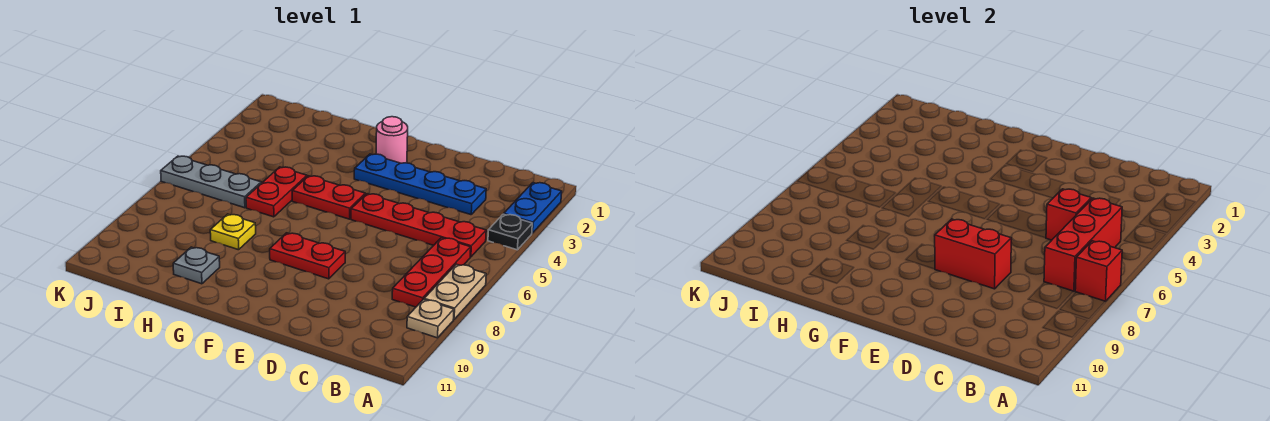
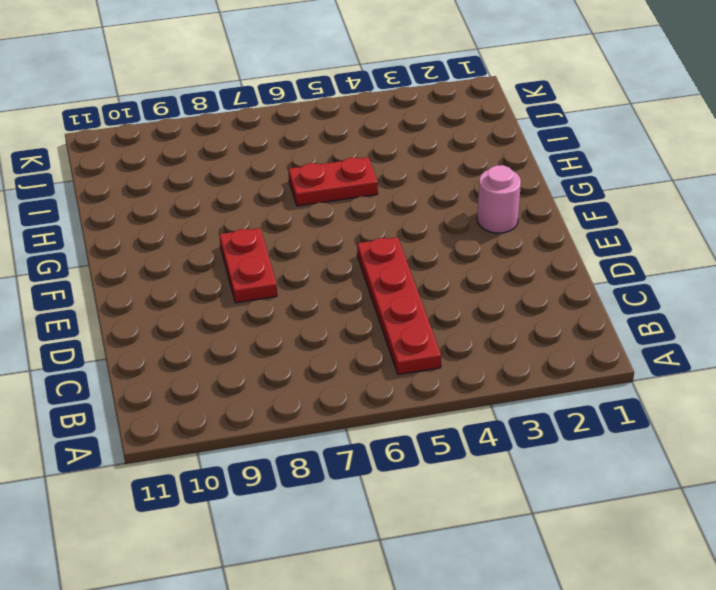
none -> blue 1x2 plate [504,183,562,233]
none -> black 1x1 plate [488,214,532,250]
none -> tan 1x2 plate [424,264,486,319]

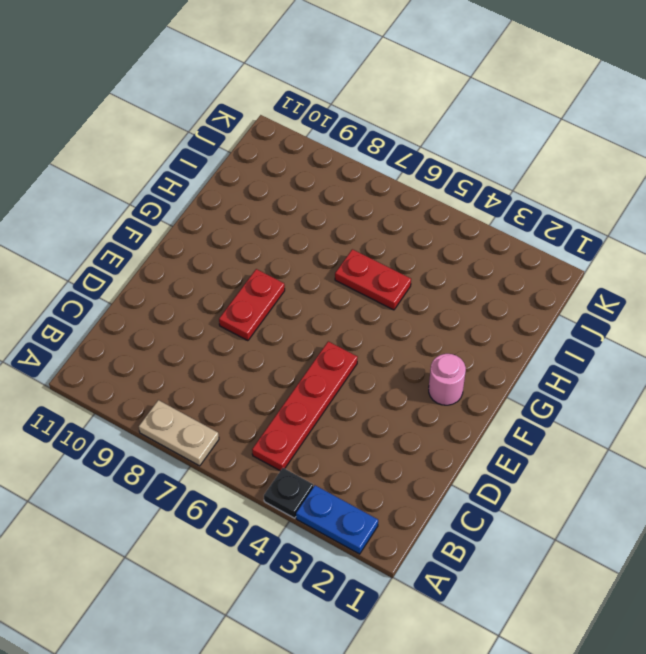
none -> tan 1x1 plate [407,299,454,338]
none -> red 1x3 plate [392,238,471,307]
none -> blue 1x4 plate [354,154,486,215]

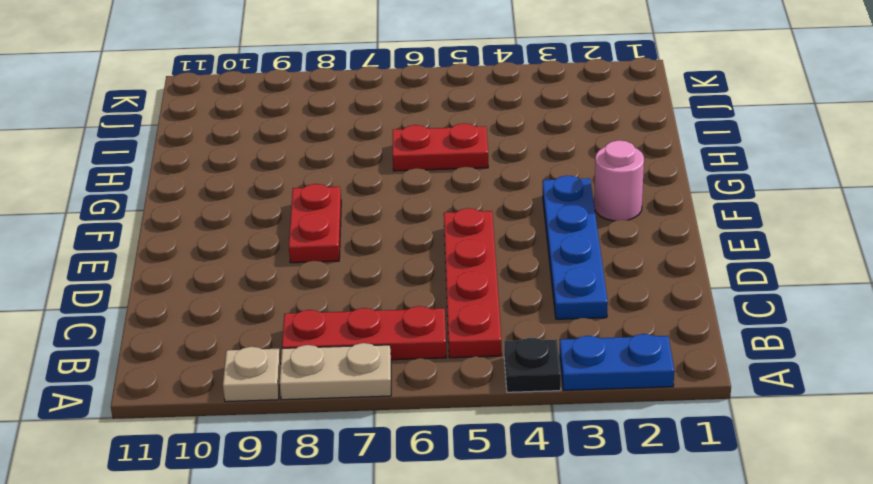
none -> red 1x2 plate [292,176,365,219]
none -> yellow 1x1 plate [210,214,256,250]
none -> grey 1x1 plate [173,247,220,284]

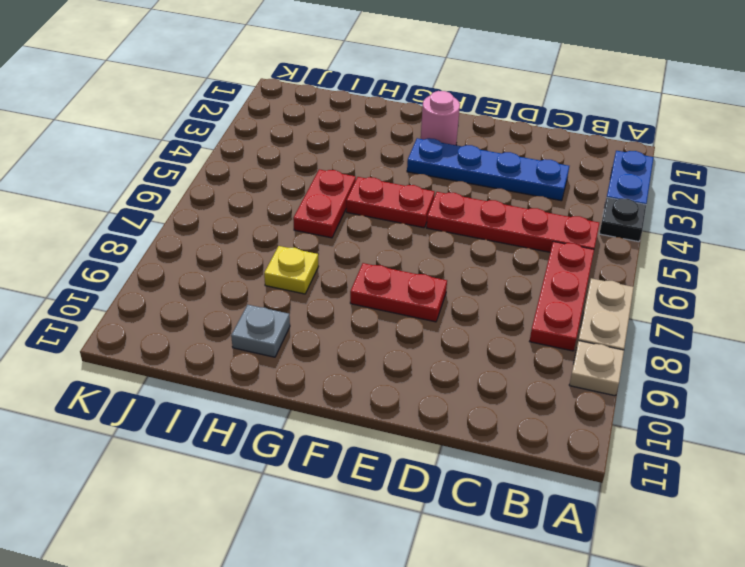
none -> grey 1x3 plate [161,156,261,208]
none -> red 1x1 brick [1075,241,1122,302]
none -> red 1x3 brick [1044,198,1122,291]

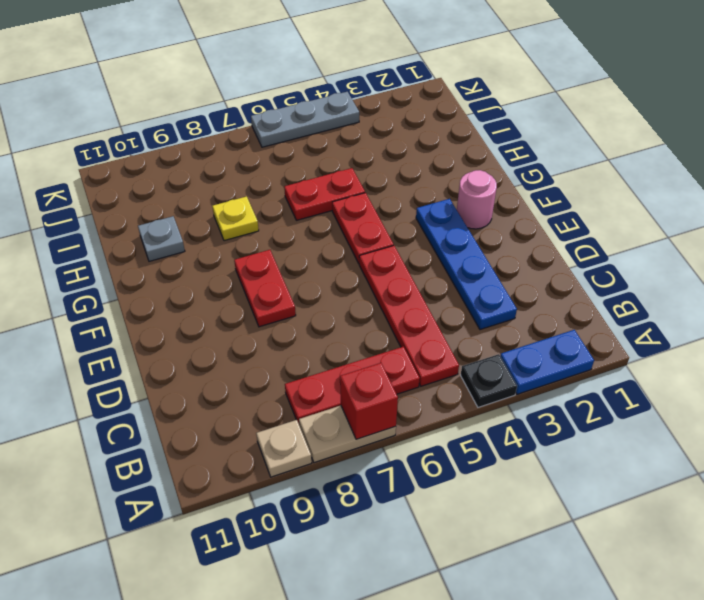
grey 1x3 plate [251,92,359,147] -> grey 1x3 plate turned to [161,156,261,208]
none -> red 1x3 brick [1044,198,1122,291]
none -> red 1x1 brick [1046,189,1091,240]
none -> red 1x2 brick [935,219,1011,289]

